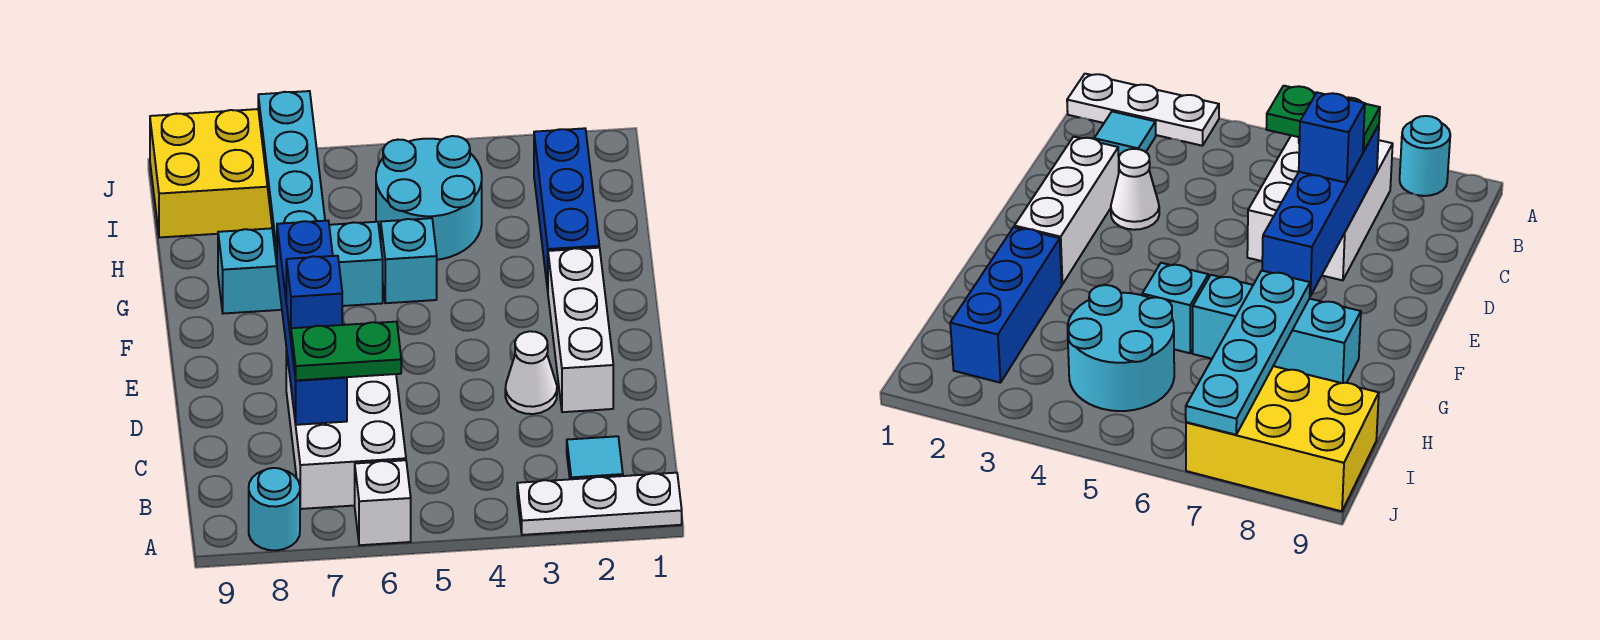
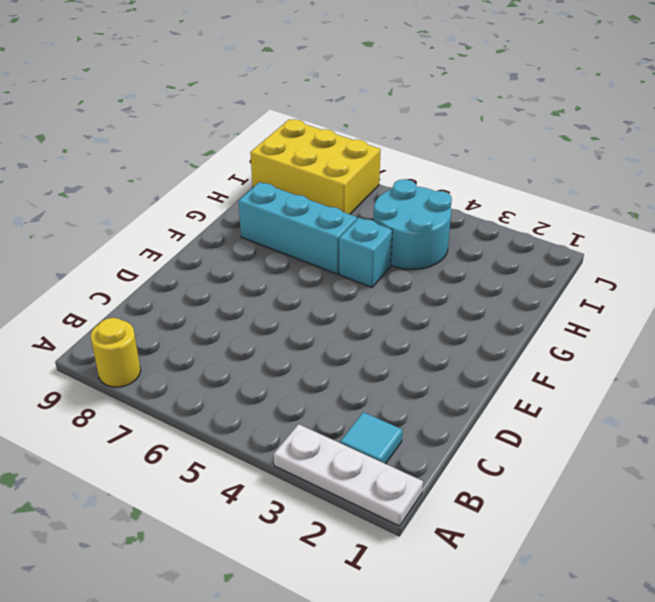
yellow 1x1 round brick [91,318,141,387] -> cyan 1x1 round brick [249,468,300,551]
none -> white 1x1 brick [355,460,411,545]
none -> white 2x3 brick [286,349,406,509]
none -> white 1x3 brick [548,248,613,412]

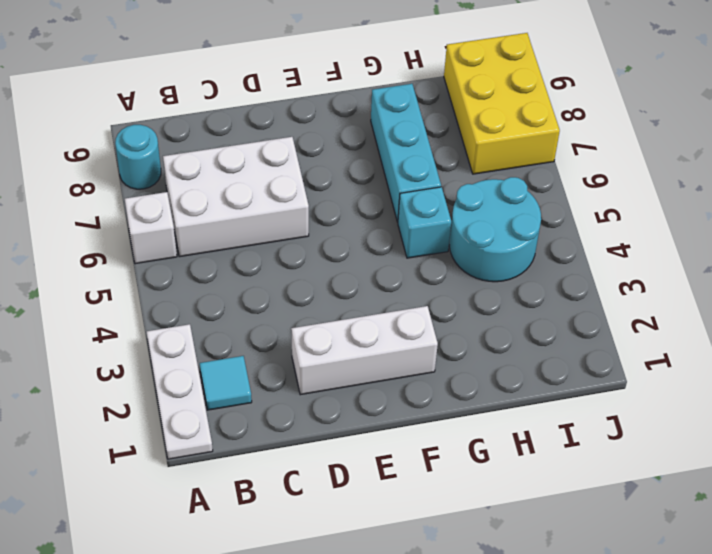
none -> white 1x1 cone [505,331,557,414]
none -> blue 1x3 brick [534,128,599,290]
none -> blue 1x4 brick [277,221,347,425]

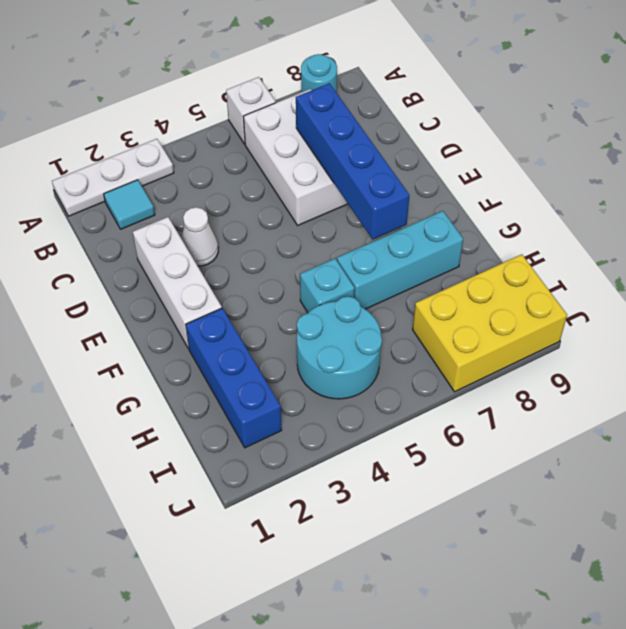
none -> cyan 1x4 plate [258,91,325,263]
none -> green 1x2 plate [291,322,401,380]
none -> blue 1x1 brick [286,256,342,338]

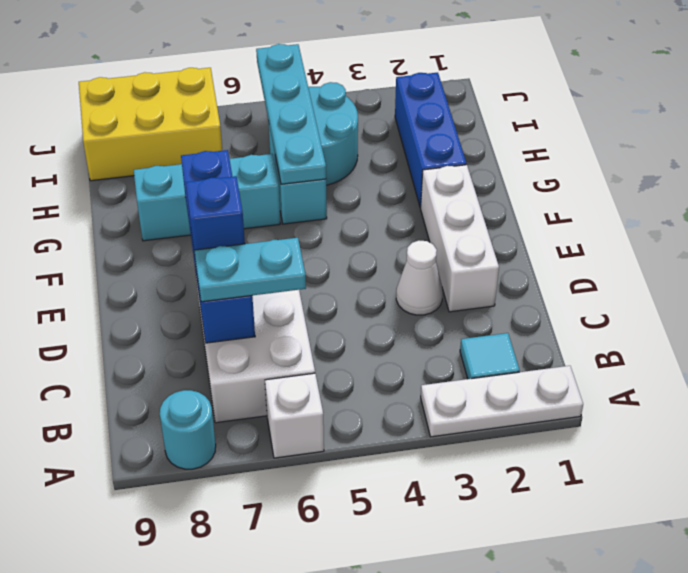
cyan 1x2 plate [194,238,306,302] -> green 1x2 plate [291,322,401,380]
cyan 1x4 plate [256,44,326,184] -> cyan 1x4 plate moved to [258,91,325,263]

